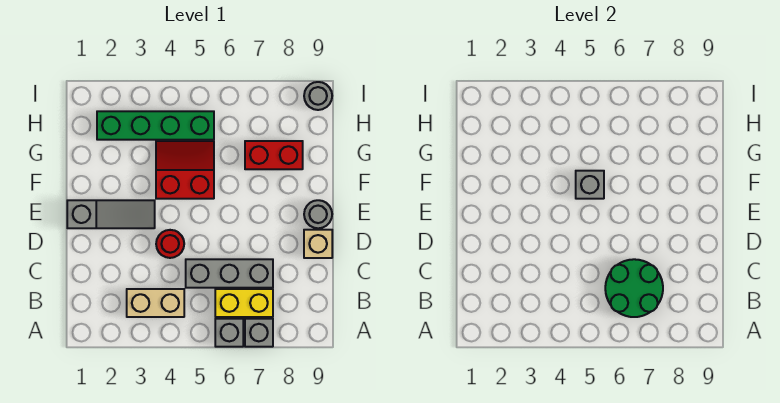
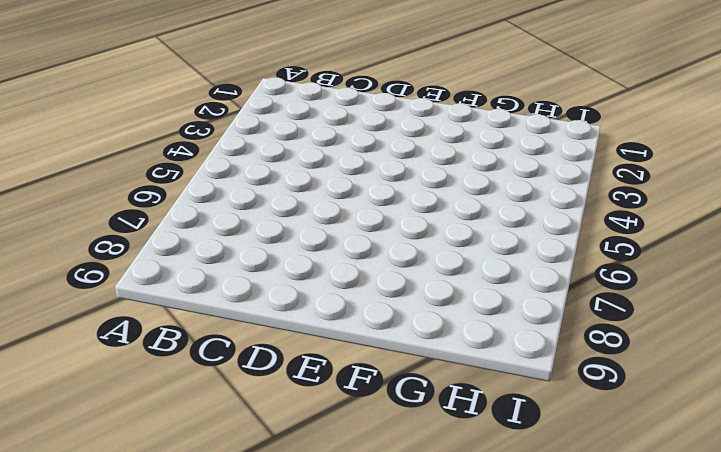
none -> grey 1x1 brick [215,319,243,347]
none -> grey 1x1 brick [245,319,273,347]
none -> tan 1x2 brick [127,289,184,317]

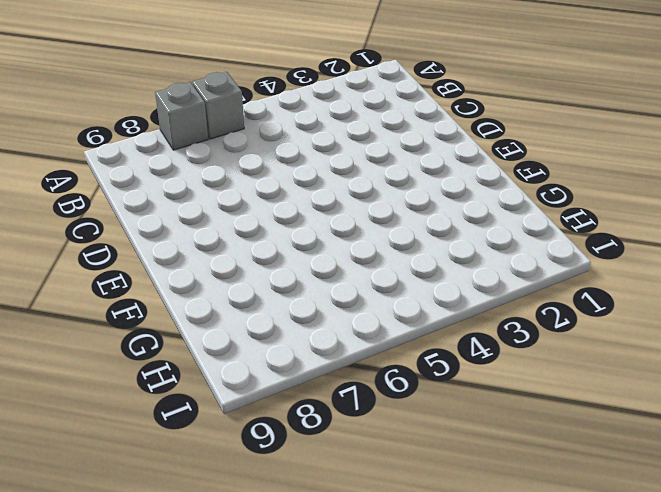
none -> tan 1x2 brick [127,289,184,317]
none -> yellow 1x2 brick [215,289,273,317]
none -> grey 1x3 brick [186,259,273,288]

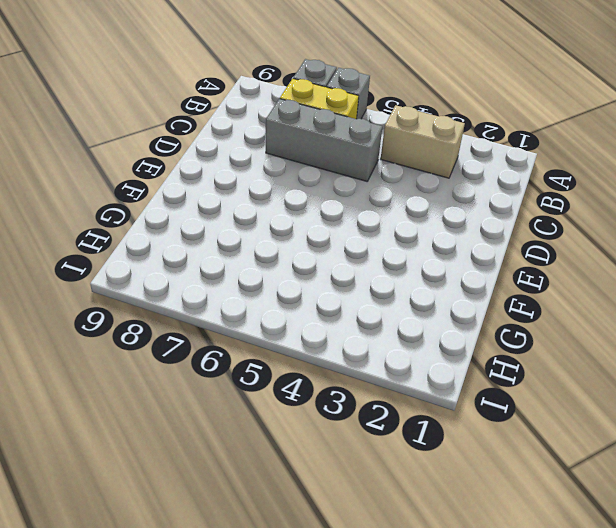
none -> red 1x1 round brick [156,230,184,258]
none -> tan 1x1 brick [304,230,332,258]
none -> grey 1x3 slope [67,200,155,228]

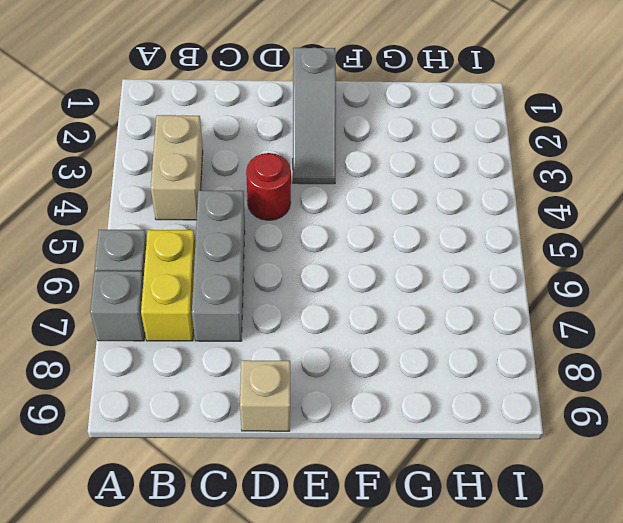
none -> grey 1x1 round brick [304,200,332,228]
none -> red 2x2 slope [156,141,214,199]
none -> red 1x2 brick [245,141,303,169]

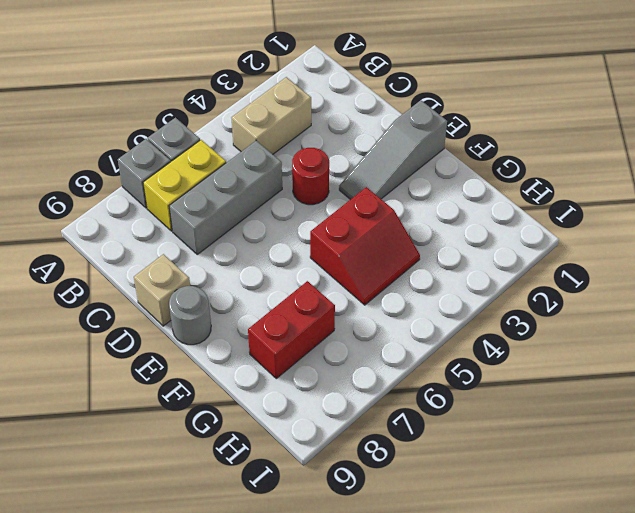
none -> green 1x4 brick [97,111,214,140]
none -> grey 1x1 round brick [304,82,332,110]
none -> green 2x2 round brick [605,259,663,317]

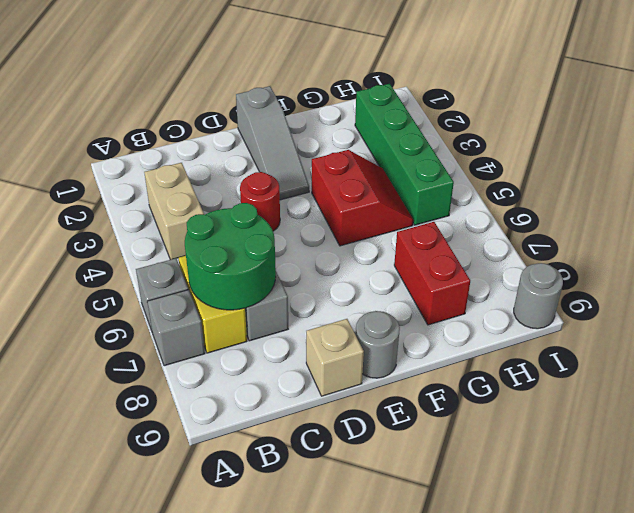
none -> grey 1x1 brick [576,171,604,199]

